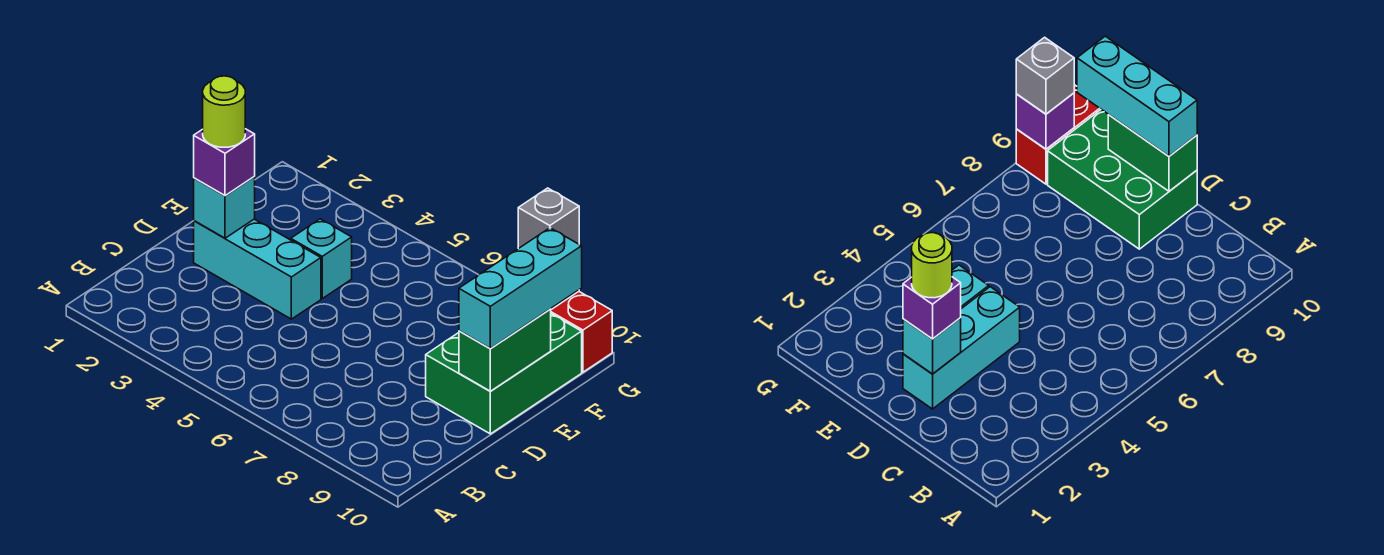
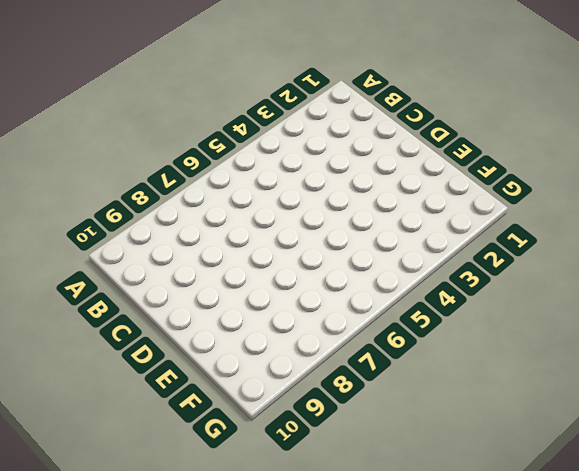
none -> cyan 1x3 brick [194,219,321,319]
none -> green 2x3 brick [426,314,582,434]

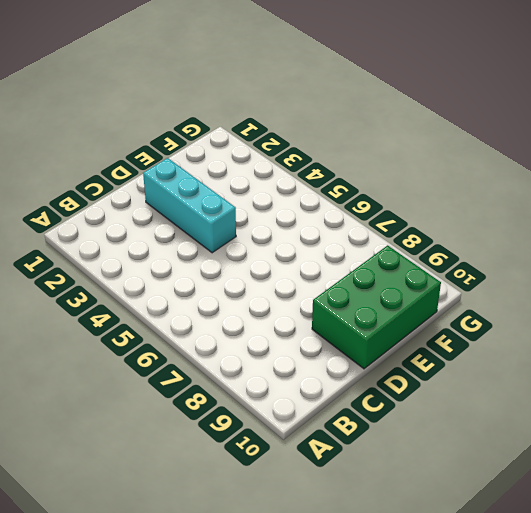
none -> cyan 1x1 brick [291,219,352,298]
none -> red 1x2 brick [551,292,612,372]

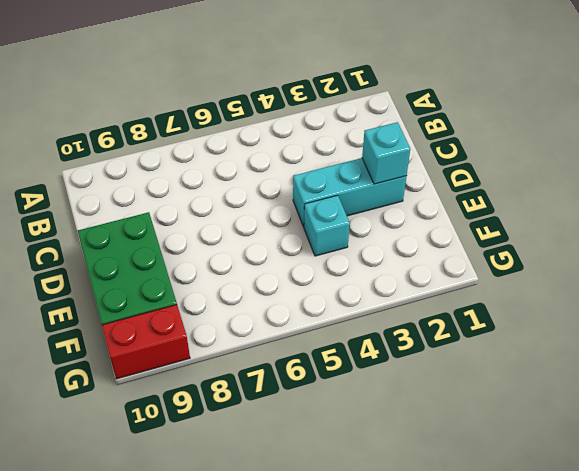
none -> green 1x2 brick [459,309,551,391]
none -> purple 1x1 brick [1016,93,1074,149]

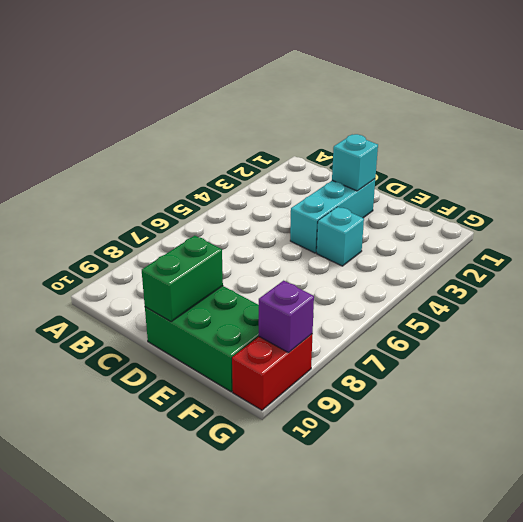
green 1x2 brick [142,236,223,322] -> green 1x2 brick turned to [459,309,551,391]
none -> purple 1x1 brick [194,129,255,196]
none -> cyan 1x3 brick [459,228,582,349]

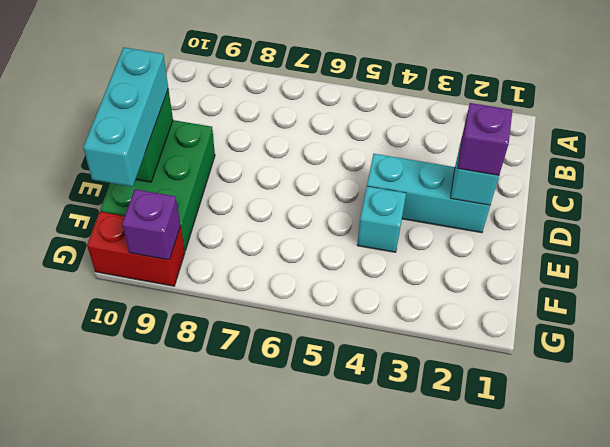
none -> grey 1x1 brick [518,188,579,249]
none -> lime 1x1 round brick [203,76,245,147]

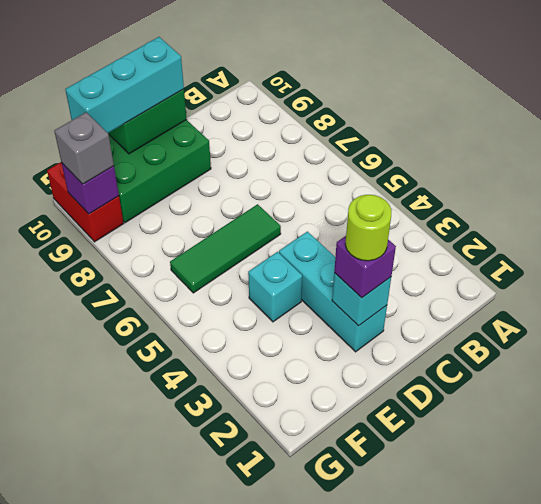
green 1x3 tile [170,204,281,293] -> none

